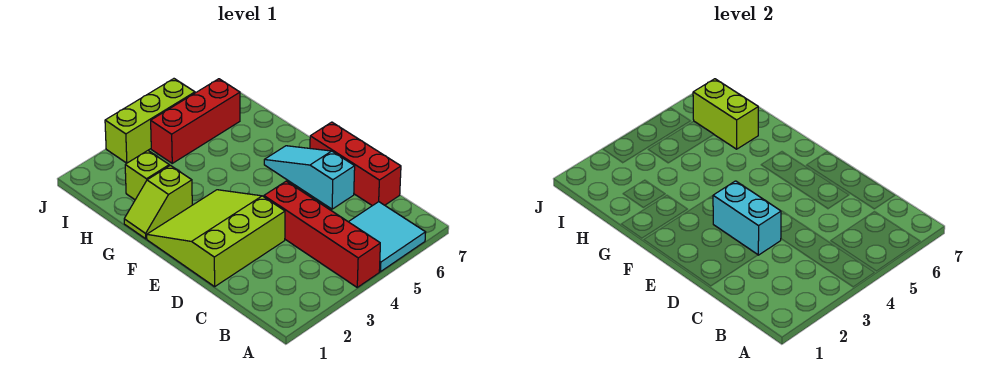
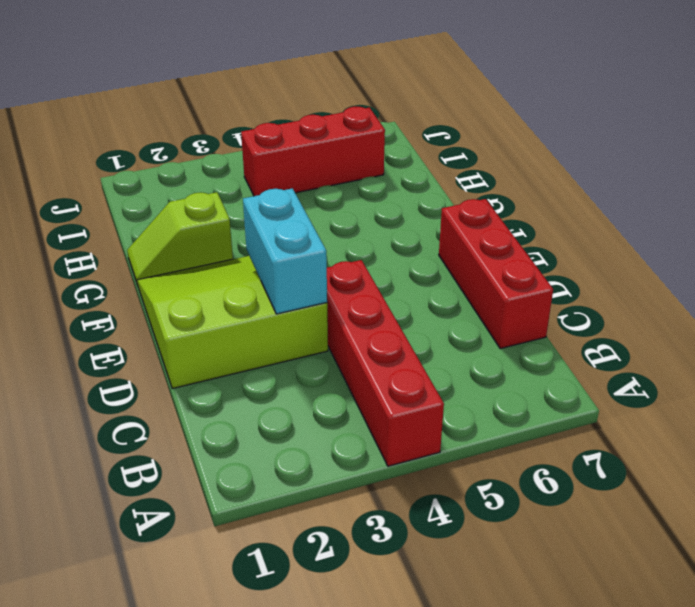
none -> cyan 2x2 tile [349,202,426,272]
none -> cyan 1x3 slope [264,146,355,209]

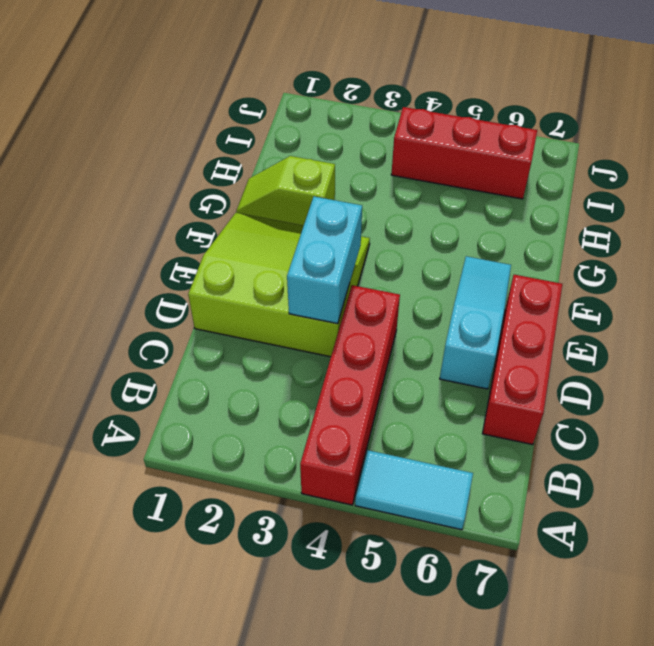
cyan 1x2 tile [355,450,473,530] -> cyan 2x2 tile [349,202,426,272]
none -> lime 1x1 brick [125,151,169,200]
none -> lime 1x3 brick [105,79,195,163]

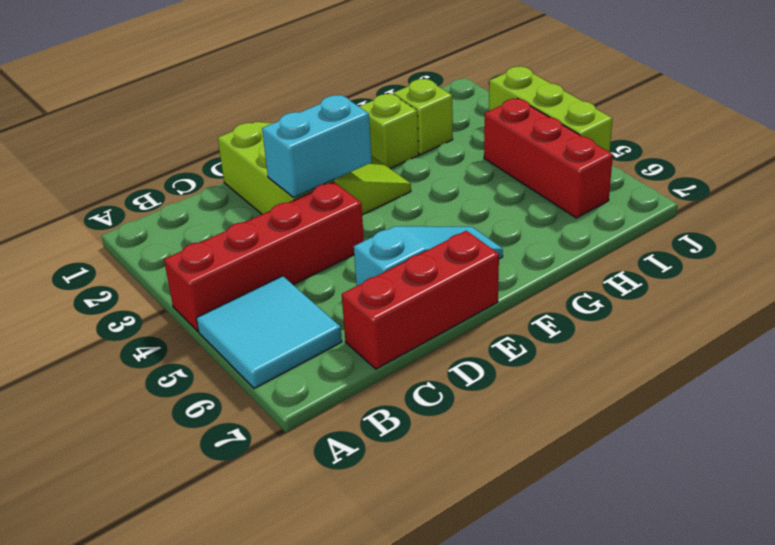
none -> lime 1x2 brick [693,79,758,149]

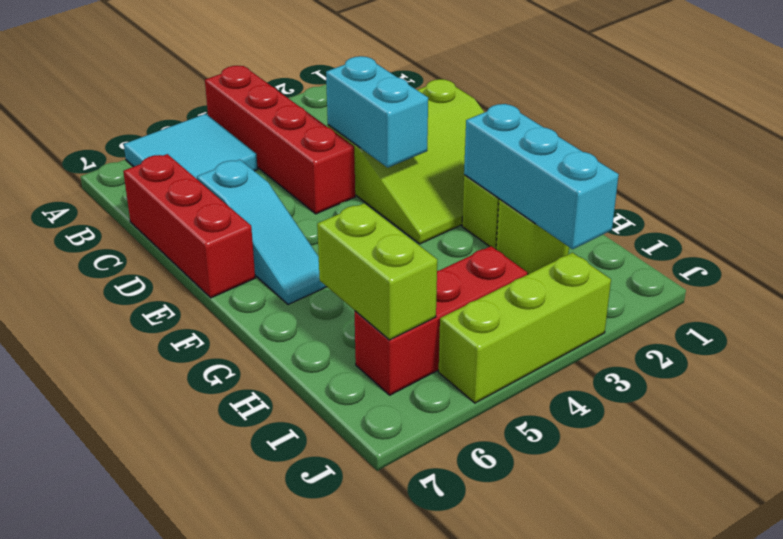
cyan 1x3 brick [464,104,619,249] -> none

